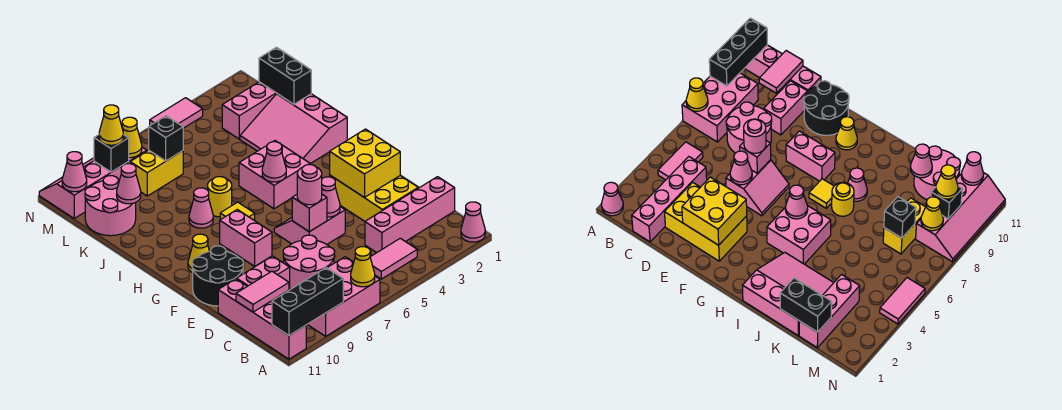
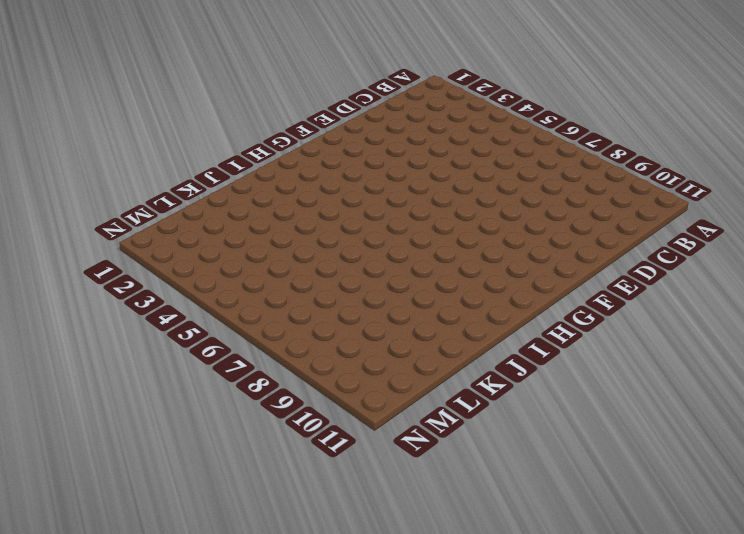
none -> pink 1x1 cone [461,202,485,242]
none -> pink 2x3 brick [307,257,380,336]
none -> pink 1x4 brick [218,279,306,359]
none -> pink 1x2 tile [370,238,417,279]

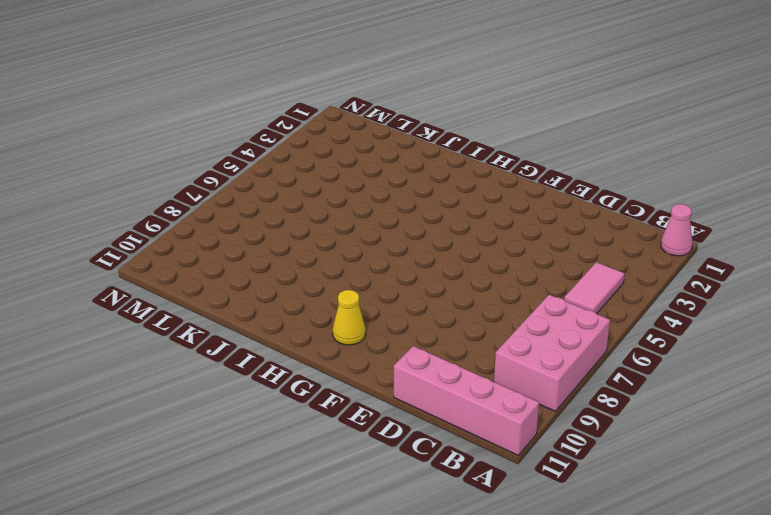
none -> pink 1x4 brick [365,177,455,253]
none -> pink 2x2 round brick [283,235,334,289]
none -> yellow 2x3 brick [330,175,418,221]
none -> pink 1x2 brick [237,256,290,302]

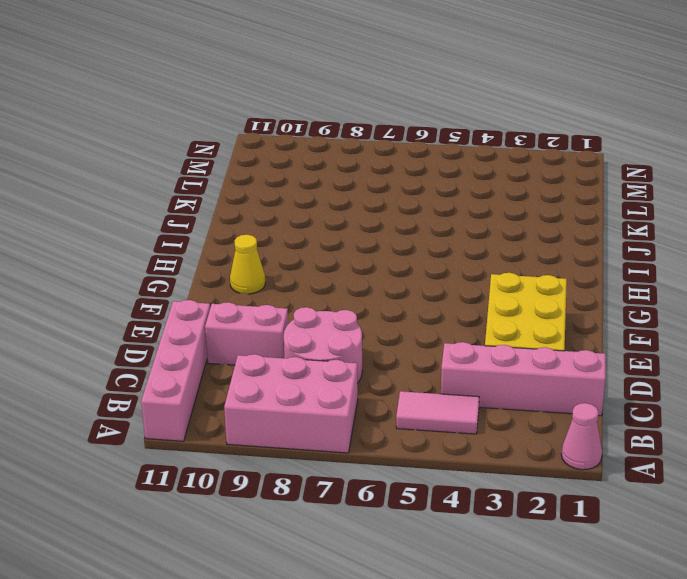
none -> pink 2x2 slope [274,207,345,244]
none -> black 2x2 round brick [192,246,243,306]
none -> pink 1x2 brick [220,210,272,266]
none -> pink 2x2 brick [239,141,310,209]

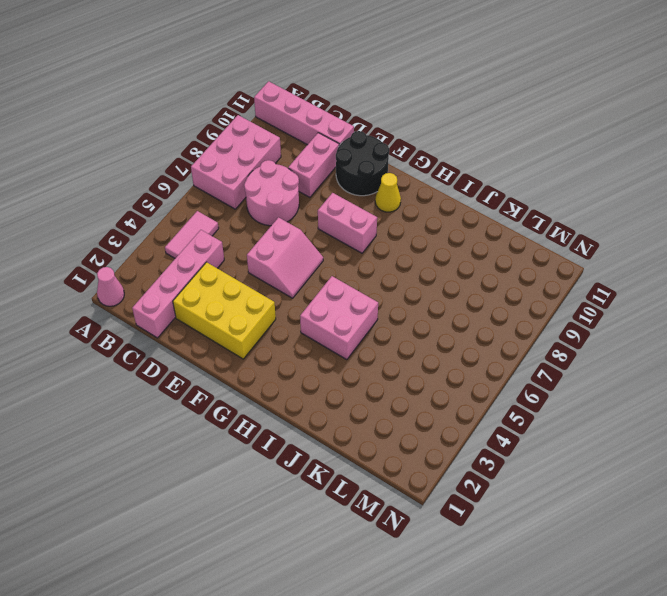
none -> yellow 1x1 tile [220,202,255,221]
none -> pink 3x3 slope [240,94,347,164]
none -> yellow 1x1 round brick [208,177,232,217]
none -> pink 1x1 cone [189,188,213,228]

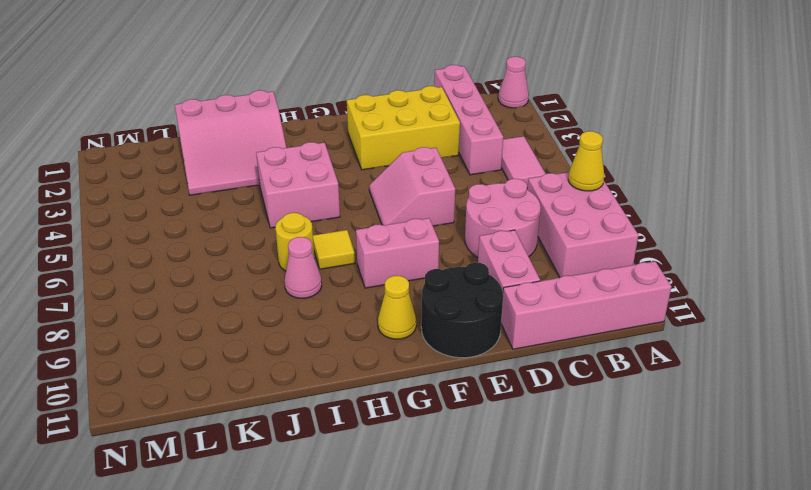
none -> pink 2x2 round brick [85,176,136,236]
none -> pink 1x3 brick [222,82,277,139]
none -> yellow 1x2 brick [130,150,183,196]
none -> pink 2x4 slope [39,147,147,218]

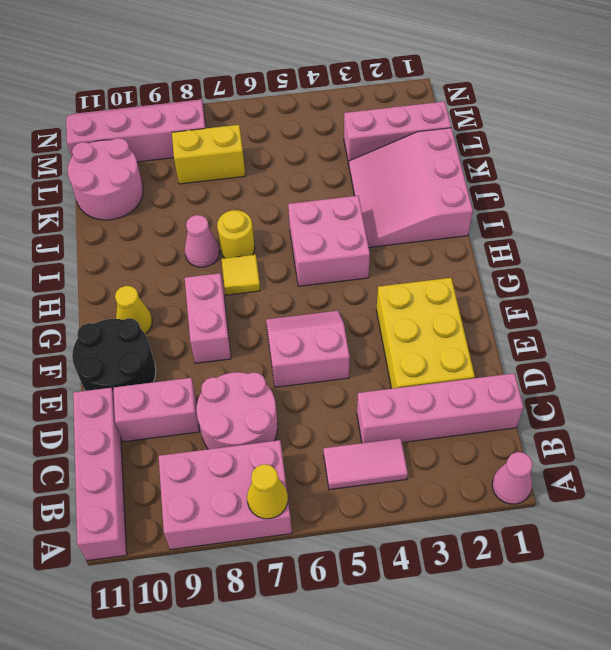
none -> pink 1x2 tile [150,98,203,128]
none -> black 1x3 brick [272,268,343,336]
none -> pink 1x2 tile [236,271,289,312]
none -> yellow 2x2 brick [330,129,400,197]

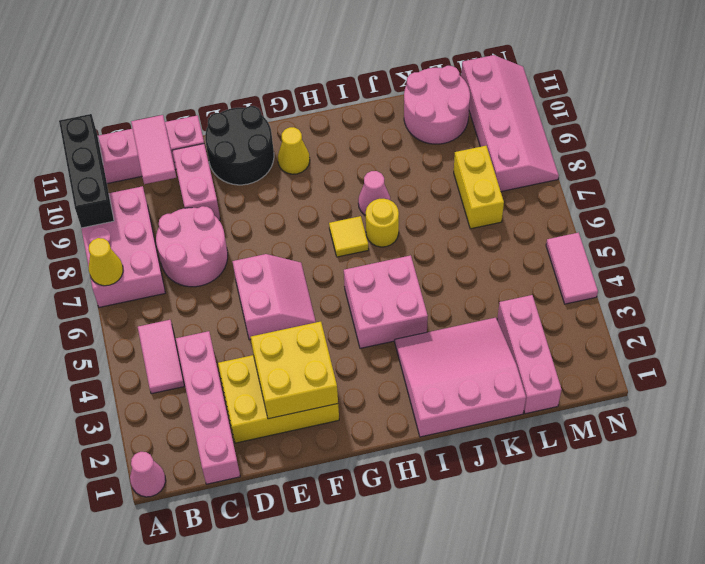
none -> pink 1x2 brick [220,210,272,266]
none -> pink 1x1 cone [322,177,340,217]
none -> pink 1x1 brick [292,195,327,232]
none -> pink 1x1 cone [262,142,286,182]

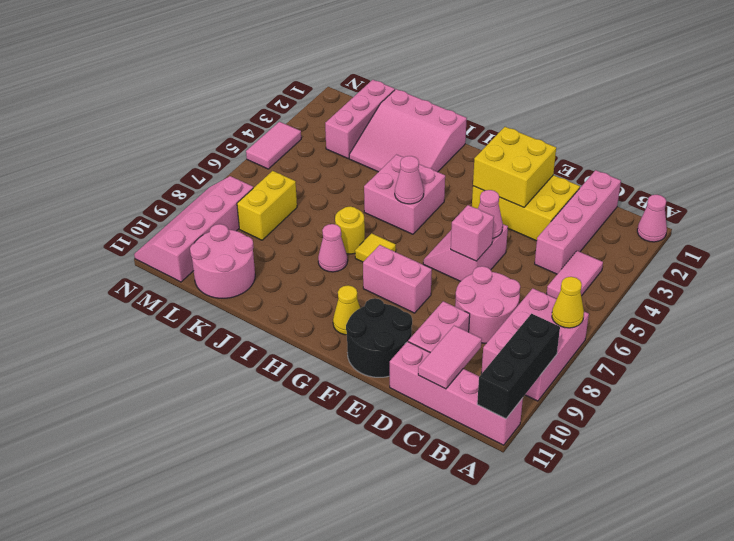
none -> black 1x2 brick [259,47,311,104]
none -> pink 1x1 cone [117,164,141,204]
none -> black 1x1 brick [149,116,183,161]
none -> yellow 1x1 cone [122,117,142,158]

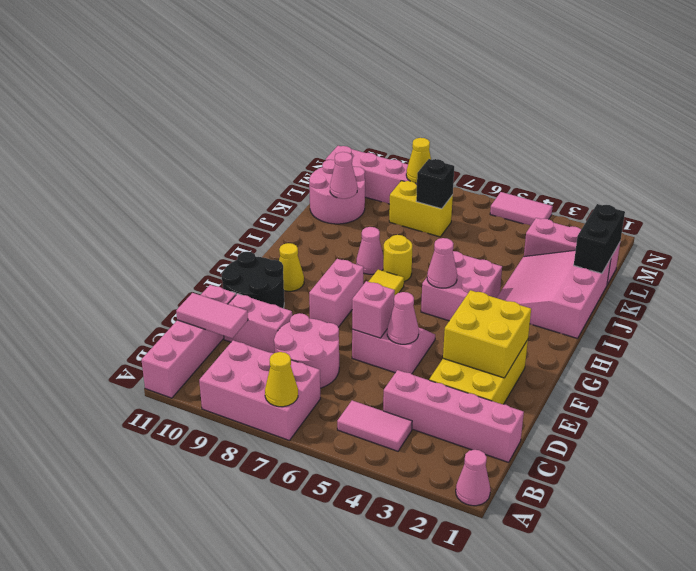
none -> black 1x3 brick [272,268,343,336]
none -> black 1x1 brick [94,135,129,172]
none -> pink 1x1 cone [62,152,87,192]
none -> pink 1x1 round brick [297,165,322,205]

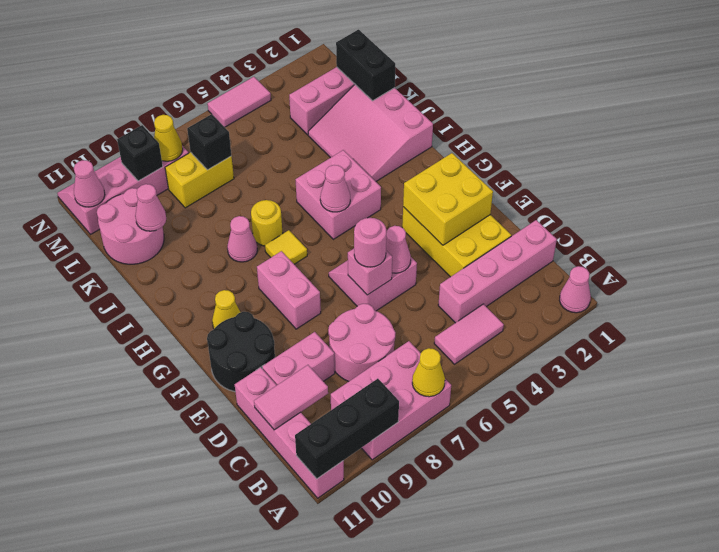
none -> yellow 1x1 cone [99,105,123,145]

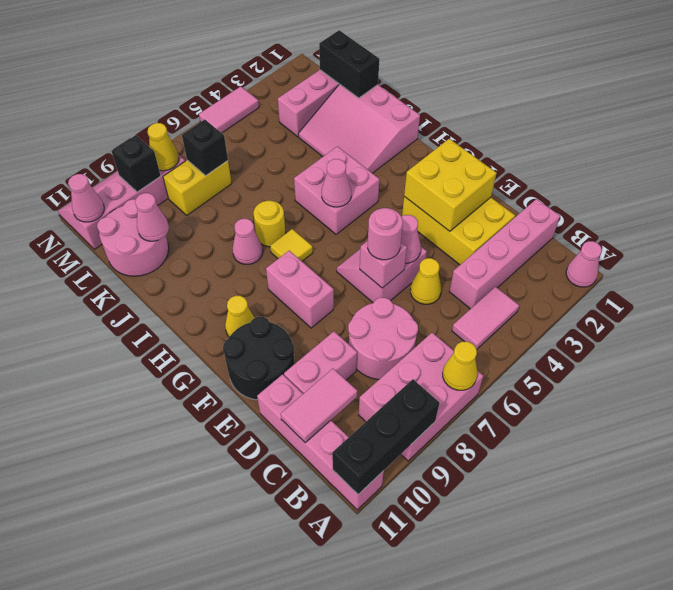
yellow 1x1 cone [410,258,441,304] -> yellow 1x1 cone moved to [99,105,123,145]

